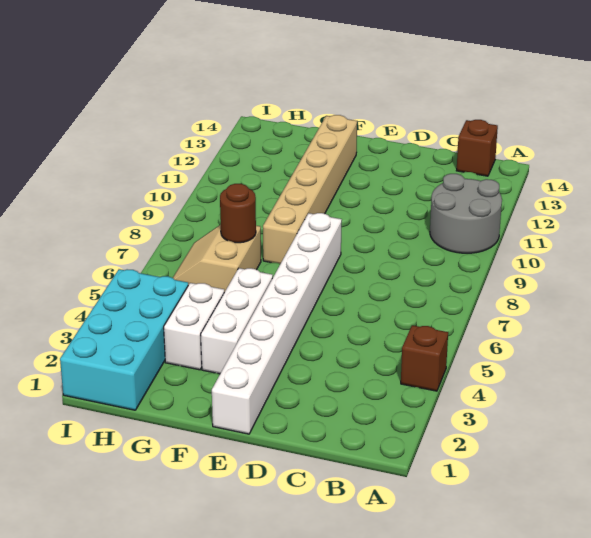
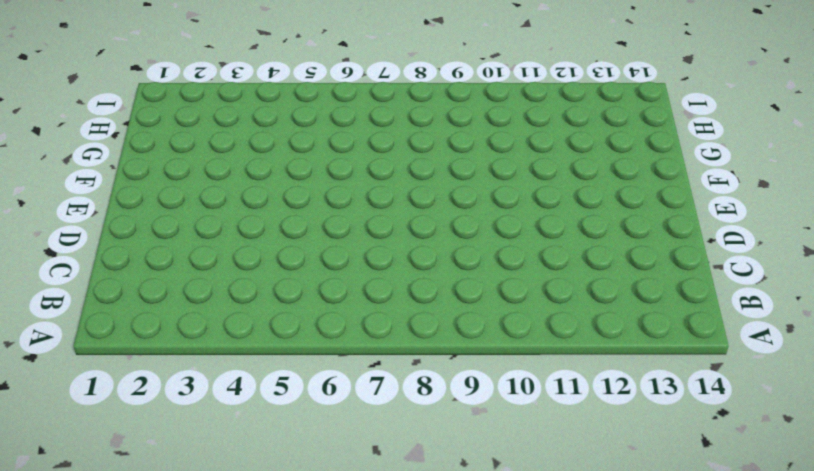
none -> brown 1x1 brick [401,325,448,391]
none -> grey 2x2 round brick [430,174,502,253]

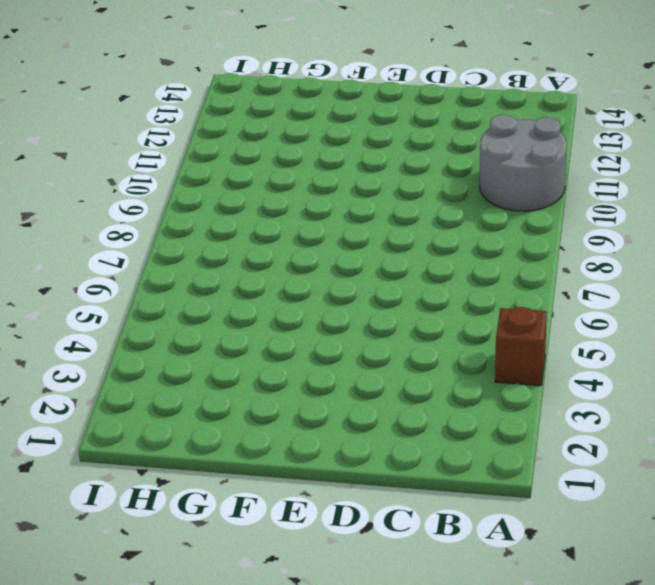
none -> brown 1x1 brick [456,120,498,176]
none -> white 1x8 brick [212,213,342,434]

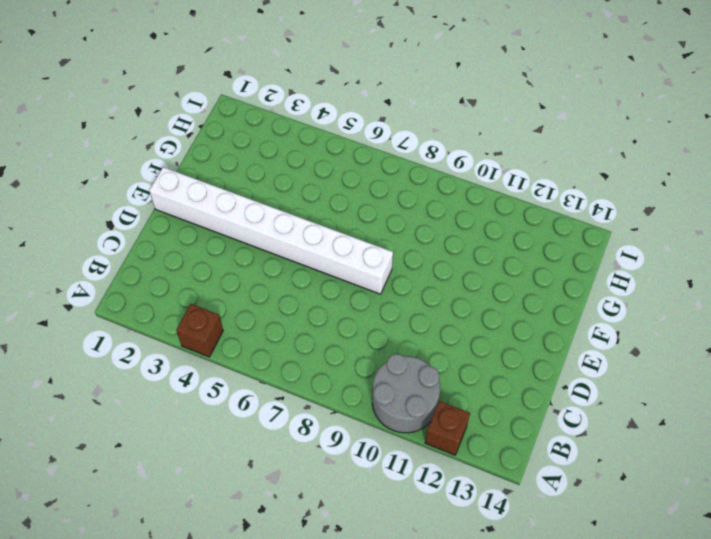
brown 1x1 brick [425,401,470,455] -> brown 1x1 brick moved to [456,120,498,176]
none -> white 1x3 brick [201,268,273,374]
none -> tan 1x6 brick [263,115,357,264]

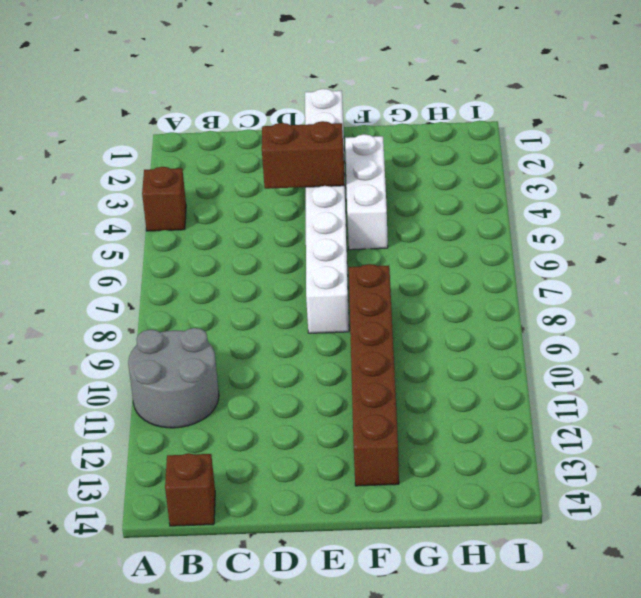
brown 1x2 brick [262,121,344,189] -> none
brown 1x6 brick [349,264,399,486] -> tan 1x6 brick [263,115,357,264]
none -> white 1x2 brick [164,283,224,370]
none -> tan 2x2 slope [173,225,261,292]

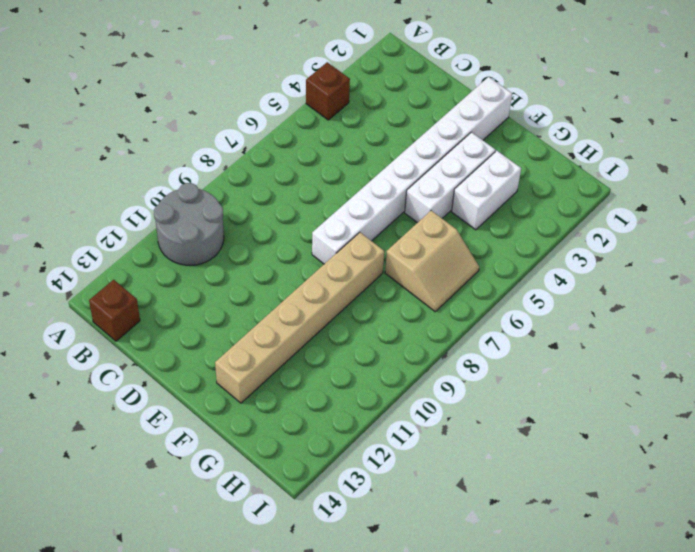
none -> cyan 2x4 brick [60,269,188,410]
none -> brown 1x1 round brick [220,184,256,243]

